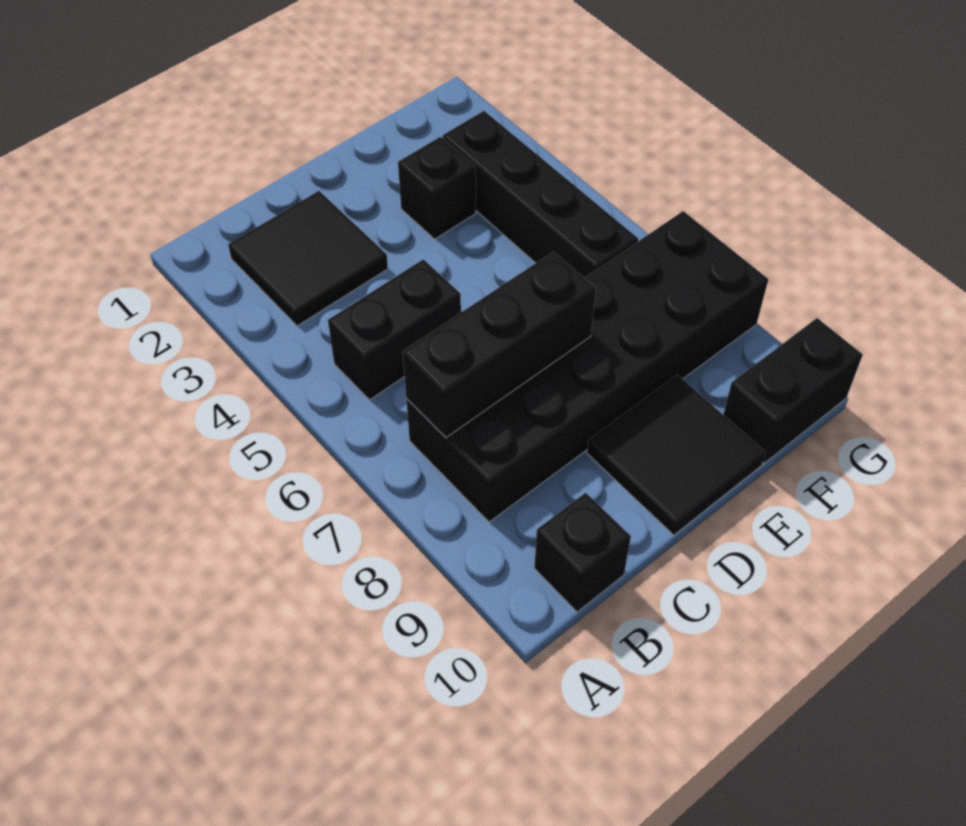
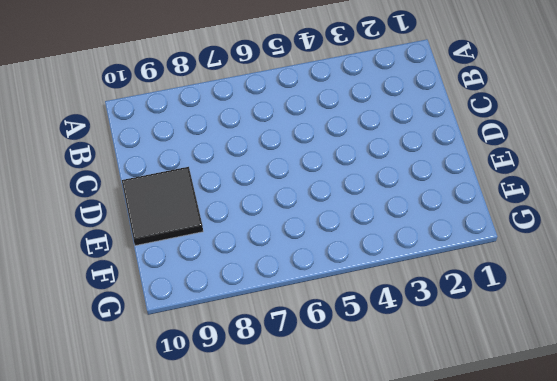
none -> black 2x2 tile [228,191,388,326]
none -> black 1x2 brick [328,259,461,400]

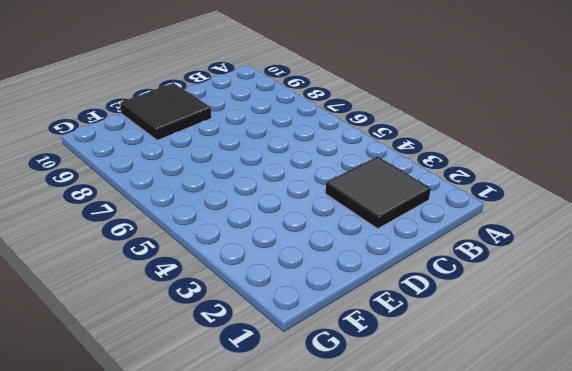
none -> black 1x2 brick [328,259,461,400]
none -> black 2x6 brick [406,211,768,522]

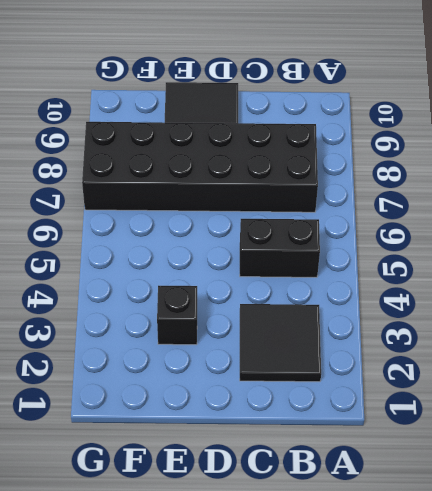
none -> black 1x1 brick [534,493,631,612]
none -> black 1x4 brick [443,111,638,278]

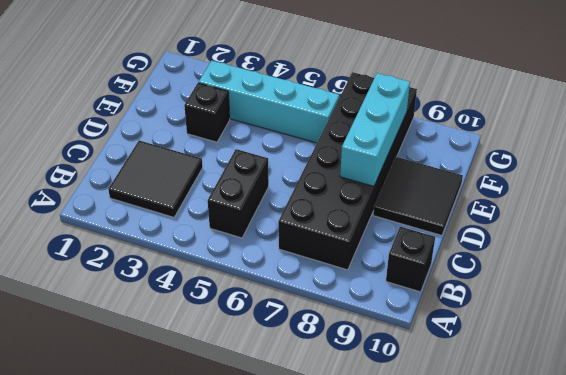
cyan 1x3 brick [340,73,410,186] -> none
cyan 1x4 brick [199,61,339,143] -> black 1x4 brick [443,111,638,278]
none -> black 1x2 brick [723,318,863,463]
none -> black 1x3 brick [403,252,596,437]

